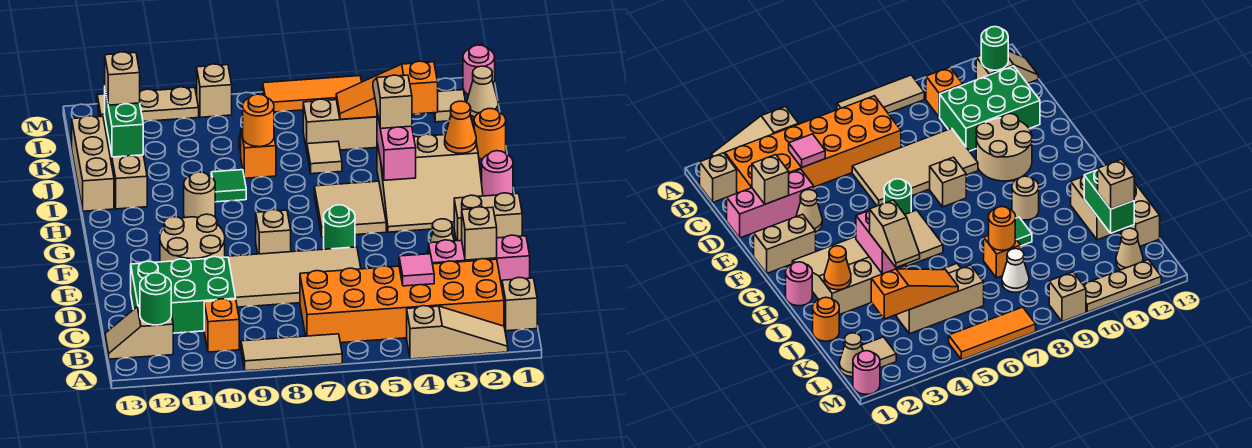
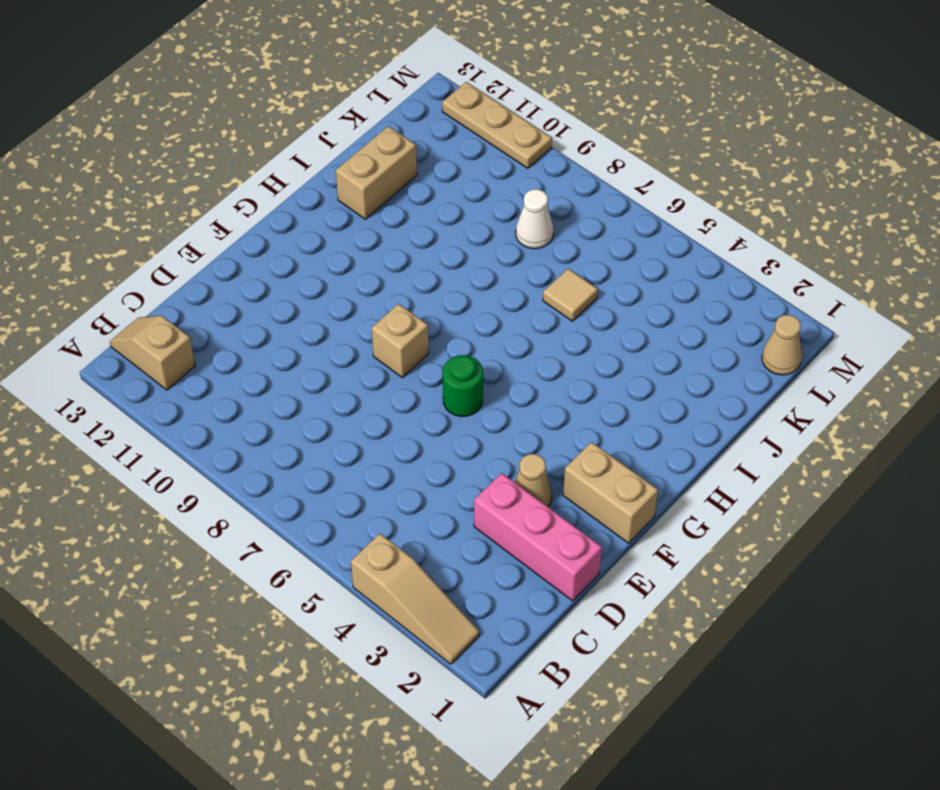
none -> tan 1x3 tile [241,334,342,371]
none -> tan 1x1 brick [502,277,537,331]
none -> orange 2x6 brick [300,259,504,343]
none -> orange 1x1 brick [204,299,239,352]

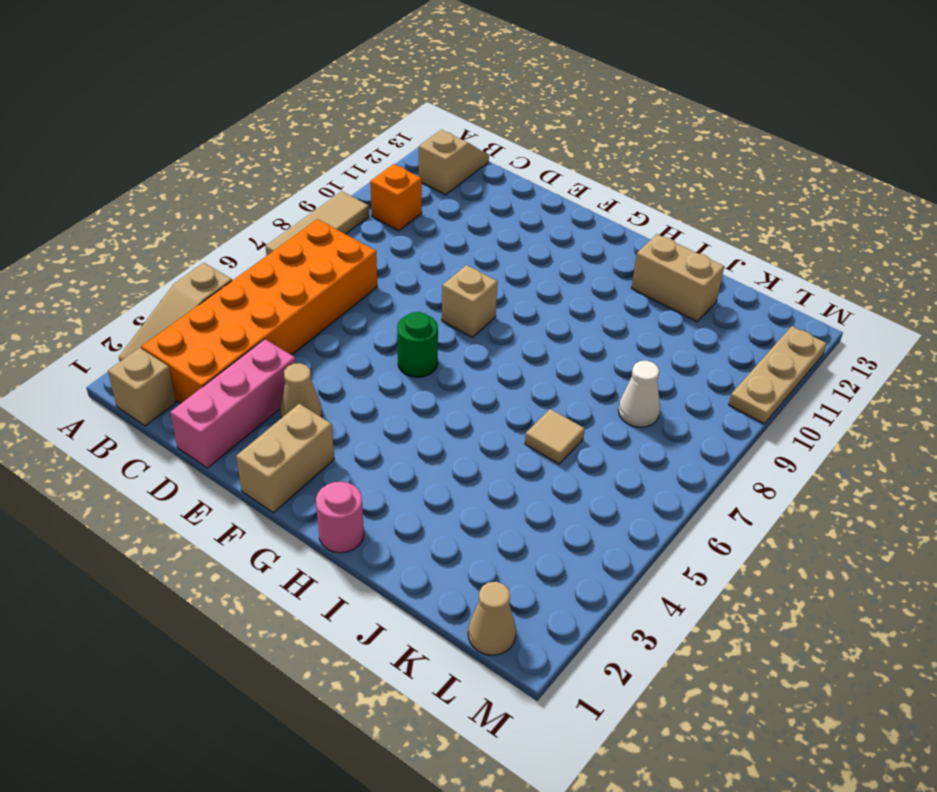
none -> green 2x3 brick [131,257,236,333]
none -> tan 2x4 tile [227,247,361,307]
none -> tan 2x2 round brick [160,214,225,262]
none -> tan 3x3 slope [377,134,483,232]

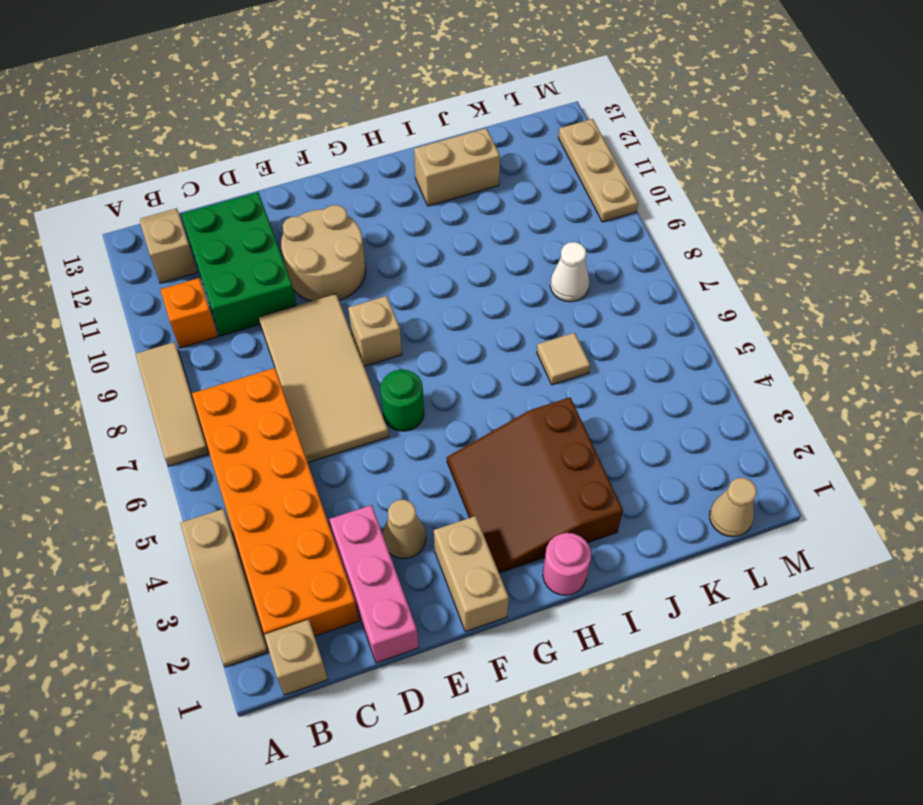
brown 3x3 slope [447,397,623,573] -> tan 3x3 slope [377,134,483,232]
none -> tan 2x2 tile [314,181,386,237]
none -> tan 1x1 round brick [184,172,215,218]
none -> green 1x1 tile [211,170,246,202]
none -> tan 1x3 brick [72,116,114,211]

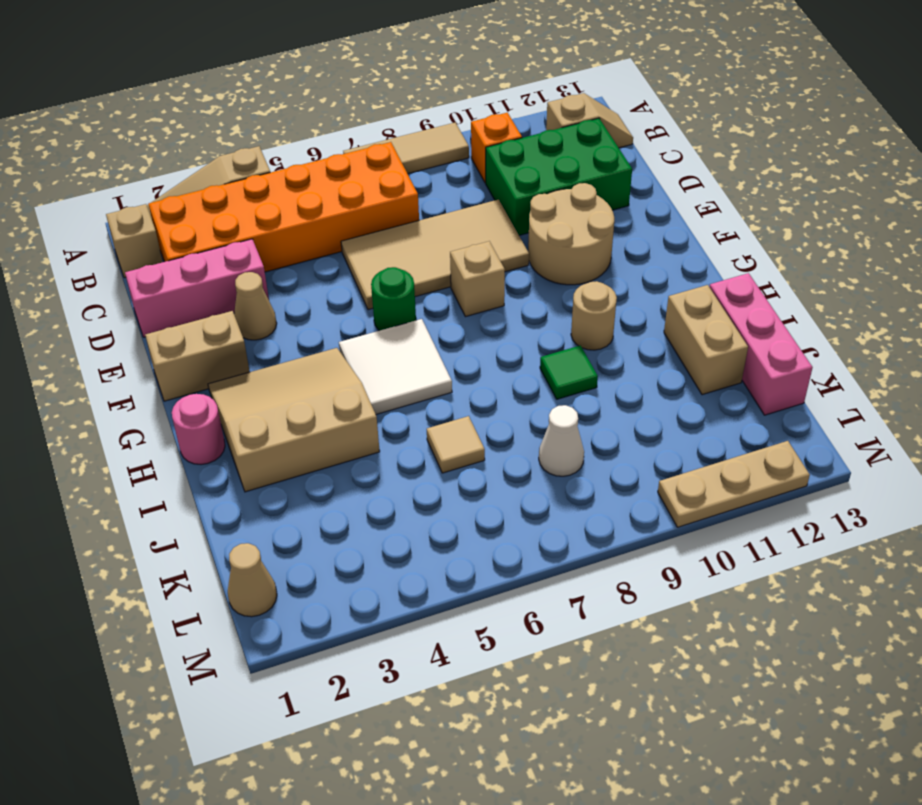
white 2x2 tile [339,319,452,414] -> tan 2x2 tile [314,181,386,237]
pink 1x3 brick [710,273,813,415] -> tan 1x3 brick [72,116,114,211]
none -> orange 1x1 round brick [474,109,506,159]
none -> orange 1x1 brick [241,128,276,178]
none -> tan 1x3 brick [303,99,377,150]
none -> tan 1x1 tile [434,90,465,122]

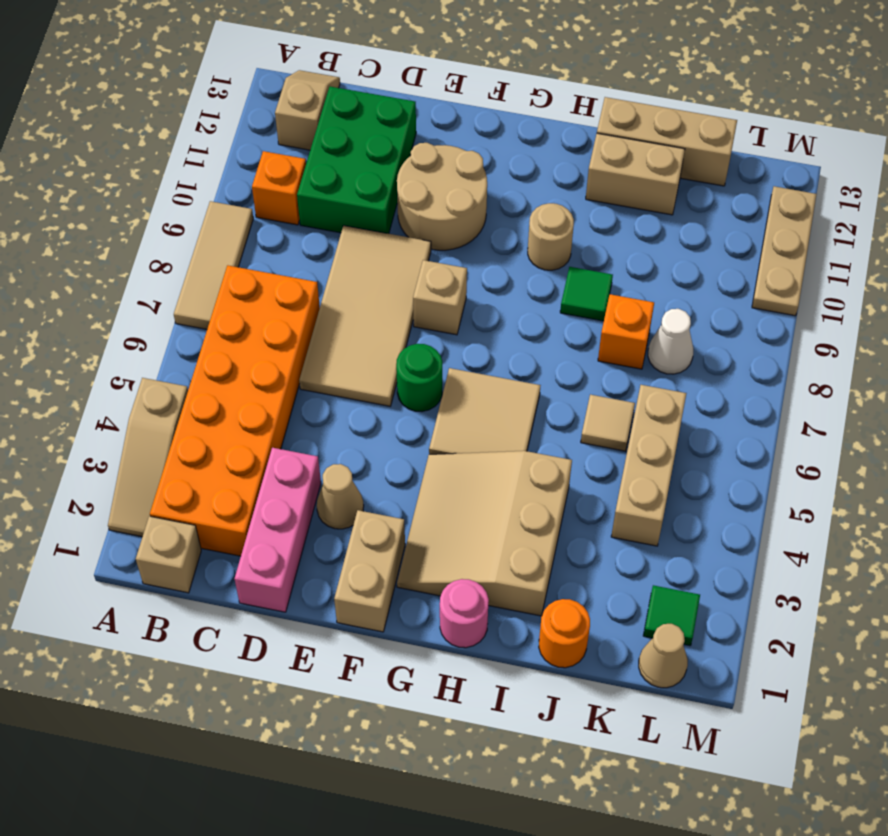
green 1x1 tile [643,585,700,646] -> tan 1x1 tile [434,90,465,122]
none -> tan 1x1 cone [1116,228,1143,270]
none -> pink 1x1 round brick [463,45,495,95]
none -> orange 1x3 tile [263,76,361,112]
none -> tan 1x1 brick [197,64,232,117]

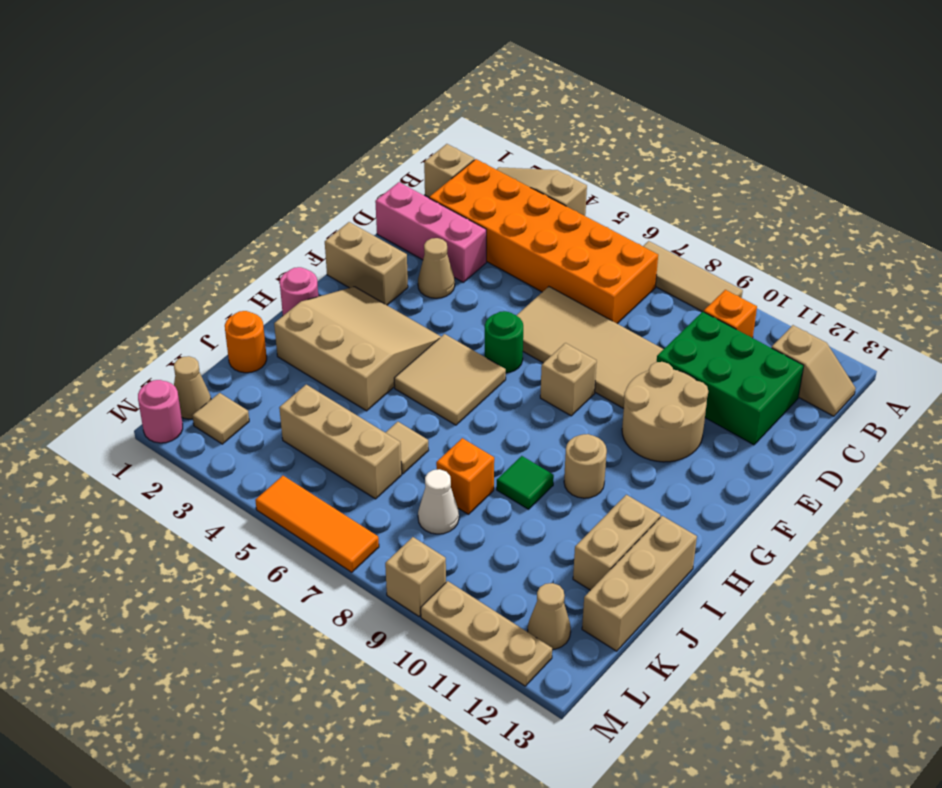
none -> green 1x1 round brick [140,273,171,325]
none -> pink 1x1 tile [399,254,434,286]
none -> tan 1x1 brick [462,207,497,260]
none -> pink 1x2 brick [377,112,416,180]

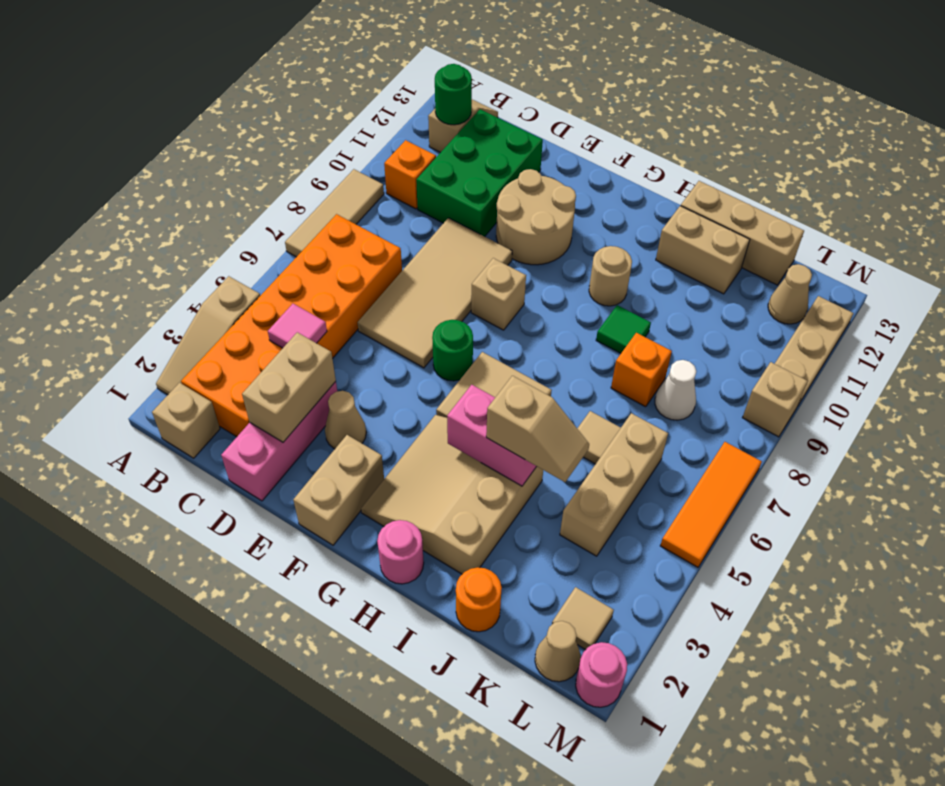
tan 1x2 brick [242,332,336,442] -> tan 1x1 brick [462,207,497,260]
none -> orange 1x1 cone [445,101,476,153]
none -> orange 1x1 round brick [242,94,274,147]
none -> green 1x2 brick [105,90,143,157]
none -> orange 1x3 slope [336,61,438,119]

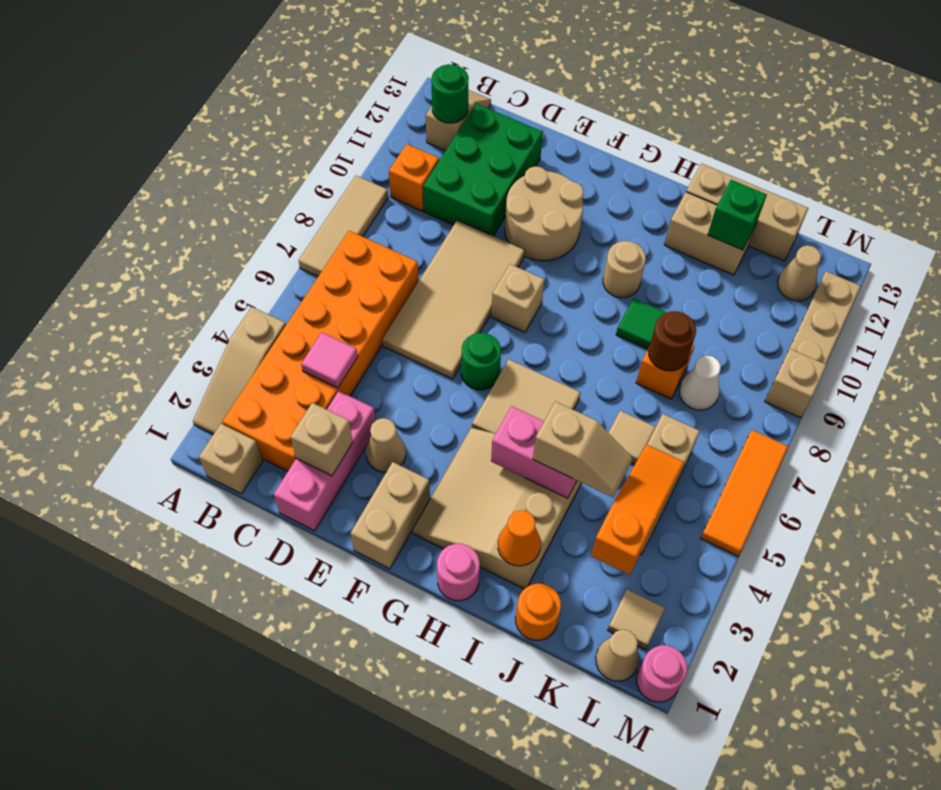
brown 1x1 round brick [649,311,696,371] -> orange 1x1 round brick [242,94,274,147]
green 1x1 brick [708,180,767,250] -> green 1x2 brick [105,90,143,157]
none -> tan 1x1 brick [105,52,140,105]

